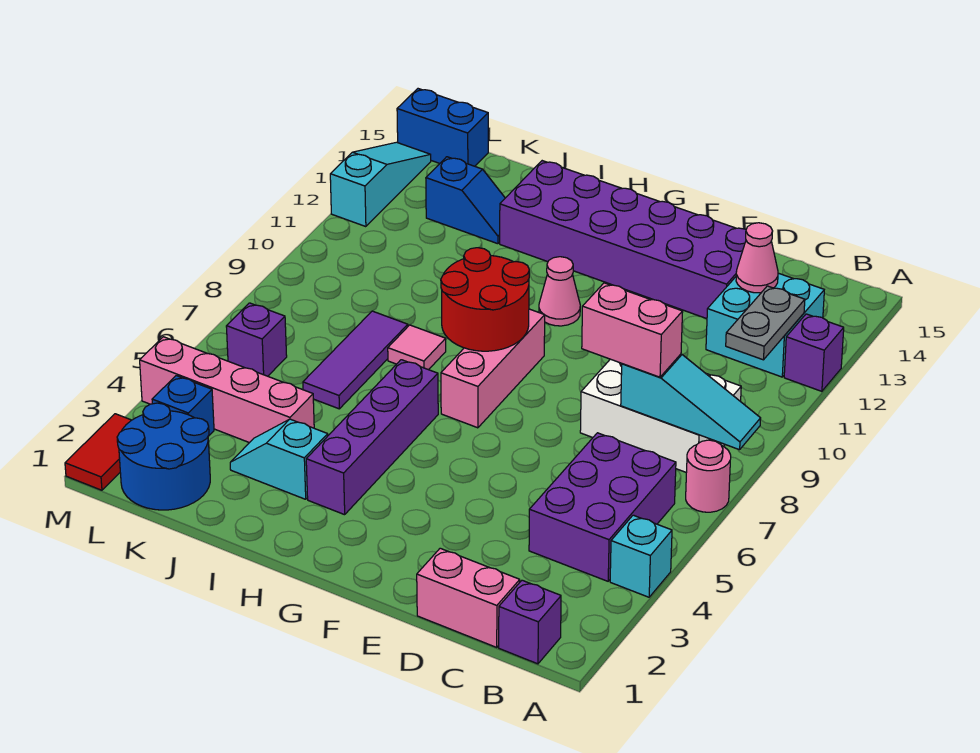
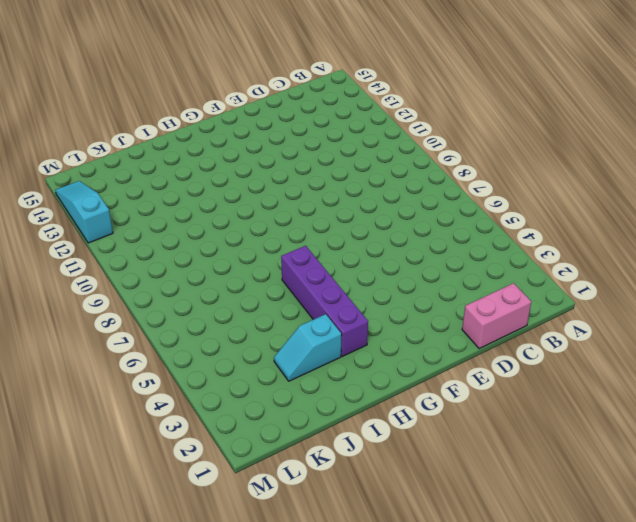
none -> cyan 1x1 brick [610,515,672,597]
none -> pink 1x1 round brick [686,440,731,512]
none -> purple 1x1 brick [784,314,844,391]

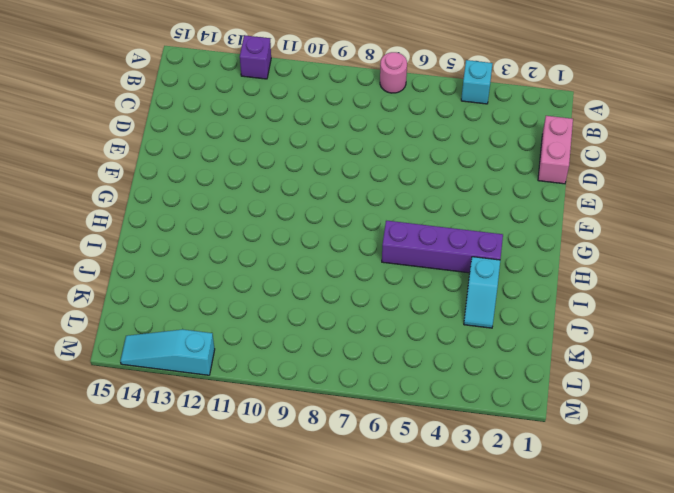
none -> purple 1x1 brick [499,580,561,664]
none -> purple 2x3 brick [529,433,676,581]
none -> white 2x3 brick [580,359,741,473]

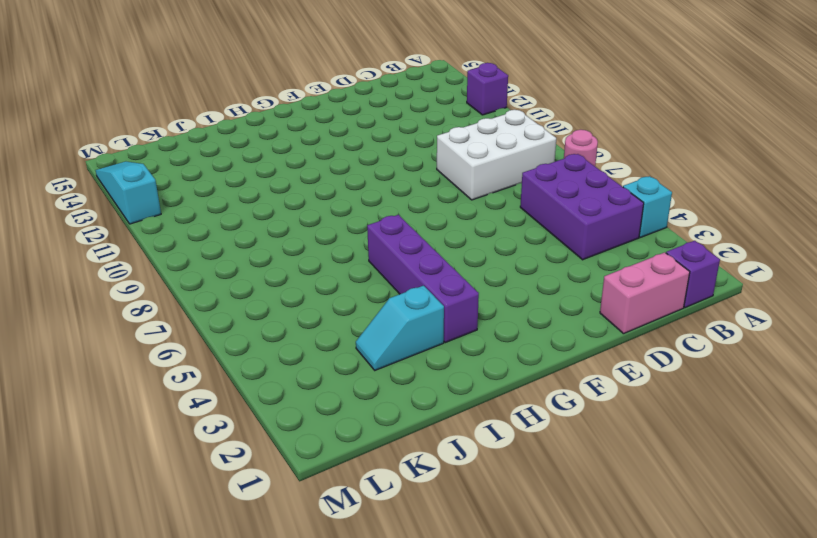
none -> cyan 2x2 brick [706,273,824,377]
none -> purple 2x6 brick [500,161,746,319]
none -> pink 1x3 brick [441,309,545,428]

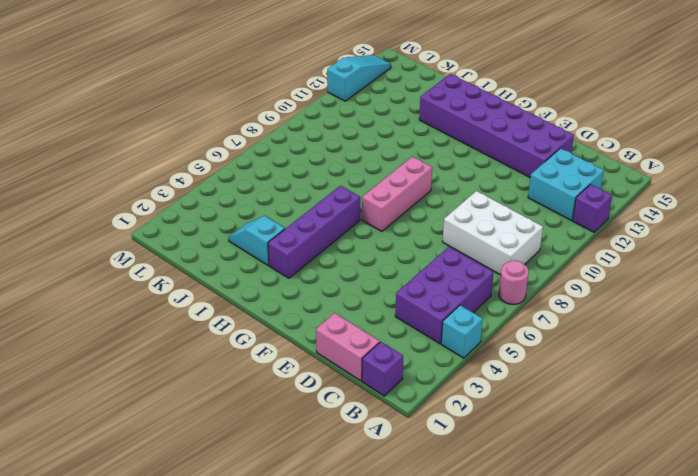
none -> pink 1x1 cone [539,257,580,326]
none -> pink 1x1 tile [388,325,446,370]
none -> pink 1x4 brick [140,337,314,443]

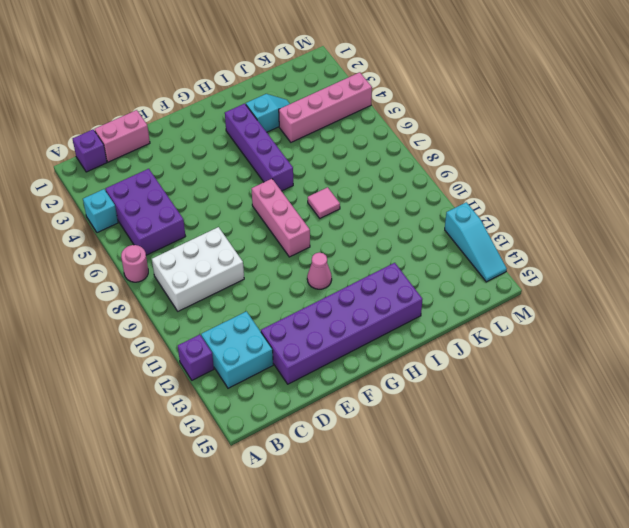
none -> purple 1x3 tile [303,311,408,409]
none -> blue 1x2 slope [426,157,505,244]
none -> blue 2x2 round brick [117,403,210,510]

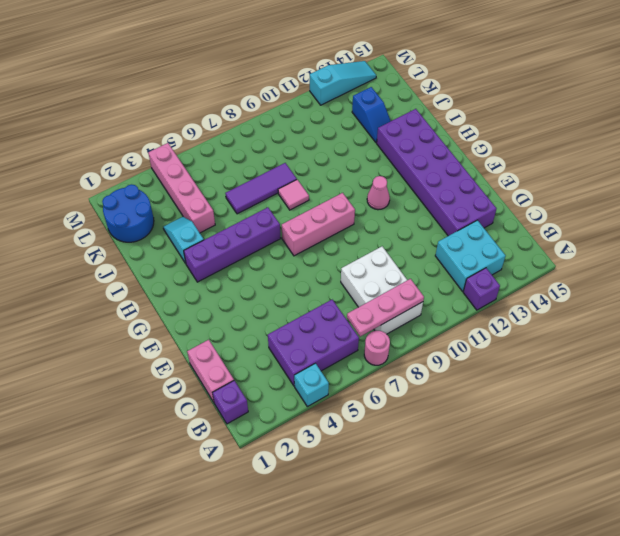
pink 1x3 plate [347,279,424,337] -> cyan 1x3 slope [621,354,761,450]
none -> blue 1x1 brick [152,376,214,435]
none -> purple 1x1 brick [226,303,287,376]
none -> blue 1x2 brick [397,89,488,166]

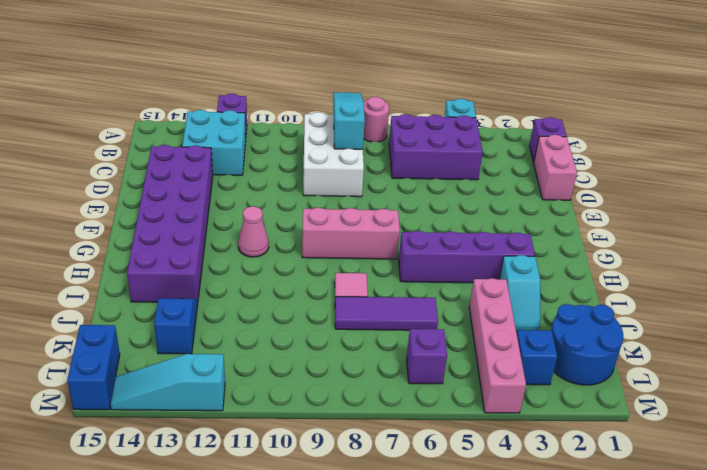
none -> red 1x2 tile [65,414,131,490]
none -> grey 1x2 plate [726,286,805,360]
none -> pink 1x1 cone [736,223,778,293]

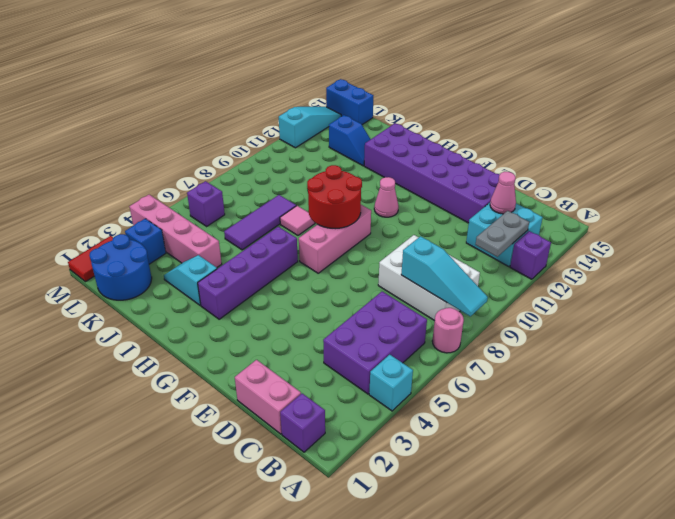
none -> pink 1x2 brick [582,283,683,377]

